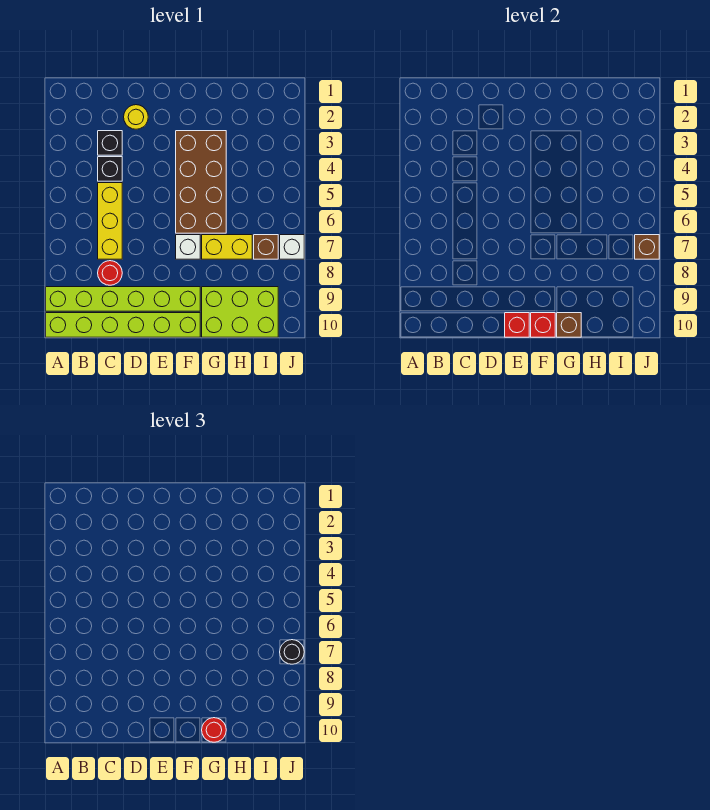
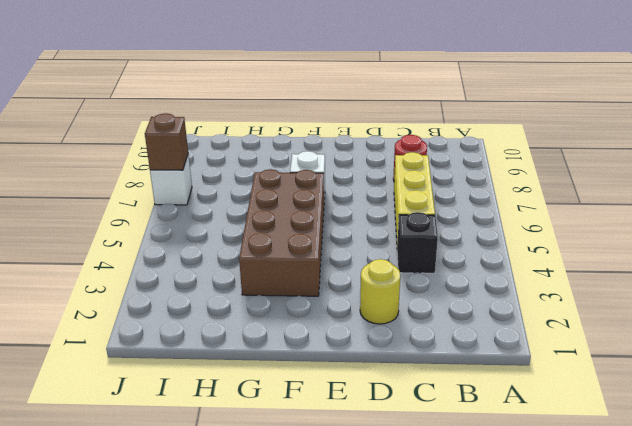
none -> lime 1x6 brick [46,287,200,311]
none -> lime 1x6 brick [46,313,200,337]
none -> black 1x1 brick [98,131,122,155]

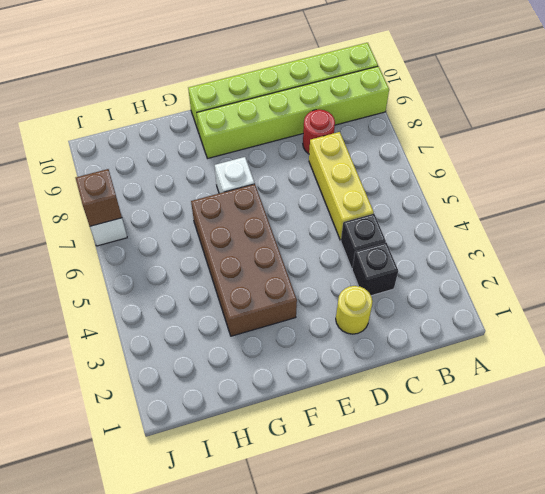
none -> yellow 1x2 brick [202,235,252,259]
none -> lime 2x3 brick [202,287,278,337]
none -> brown 1x1 brick [254,235,278,259]

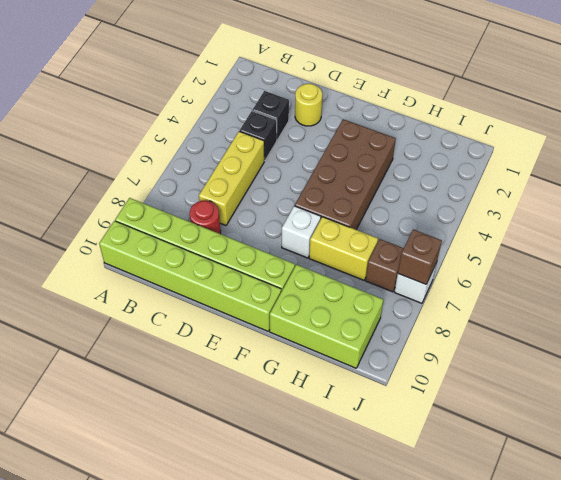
none -> red 1x1 brick [505,313,529,337]
none -> red 1x1 brick [531,313,555,337]
none -> brown 1x1 brick [557,313,581,337]

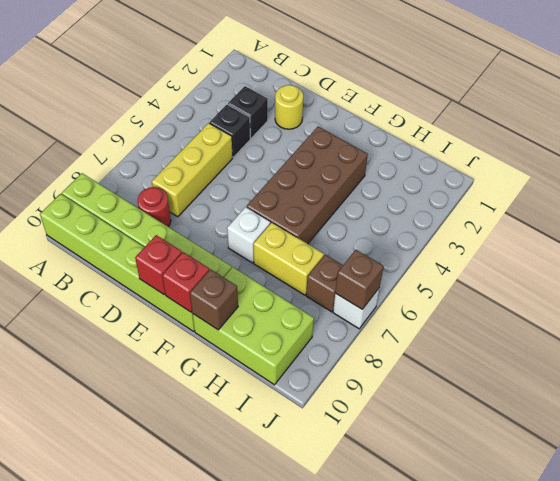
none -> red 1x1 round brick [202,718,226,742]
none -> black 1x1 round brick [280,640,304,664]

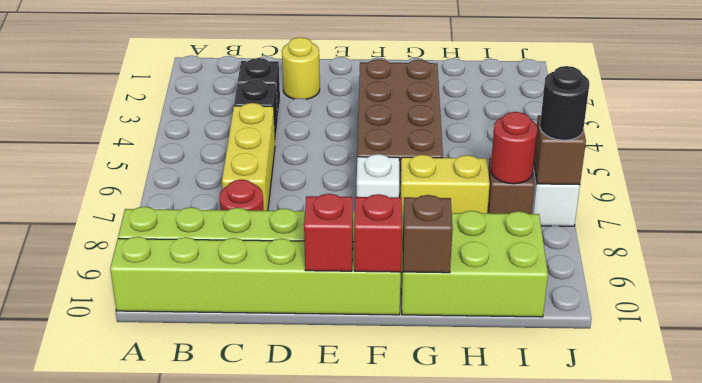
red 1x1 round brick [491,112,538,184] -> red 1x1 round brick moved to [202,718,226,742]

